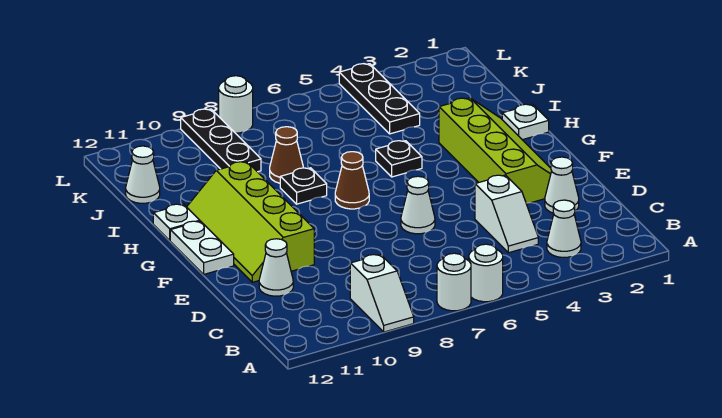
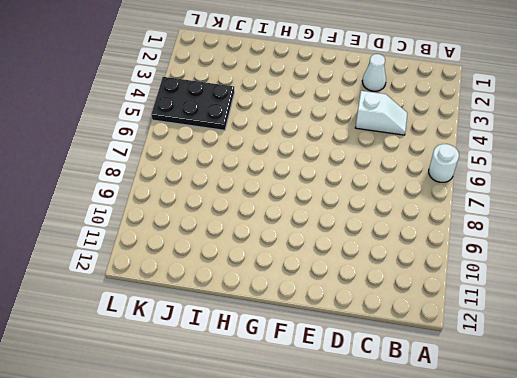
black 2x3 plate [151,77,234,130] -> black 1x3 plate [339,64,420,134]
none -> white 1x1 round brick [437,253,471,311]
none -> white 1x2 slope [350,255,414,332]
none -> white 1x1 cone [547,200,581,257]

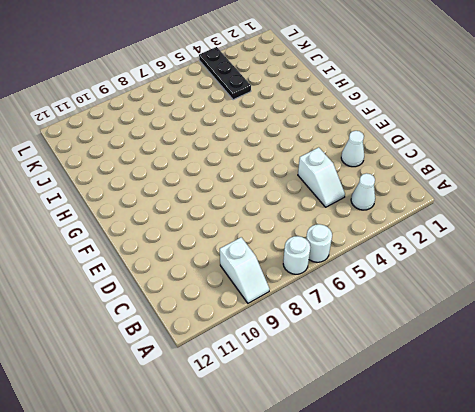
none -> white 1x1 cone [259,239,293,296]
none -> lime 2x4 slope [439,98,552,203]
none -> white 1x1 cone [401,176,435,234]

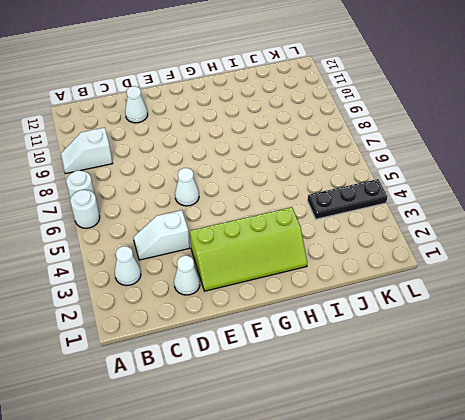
none -> lime 2x4 slope [187,162,314,282]
none -> white 1x2 plate [170,221,234,274]
none -> brown 1x1 cone [335,152,369,209]

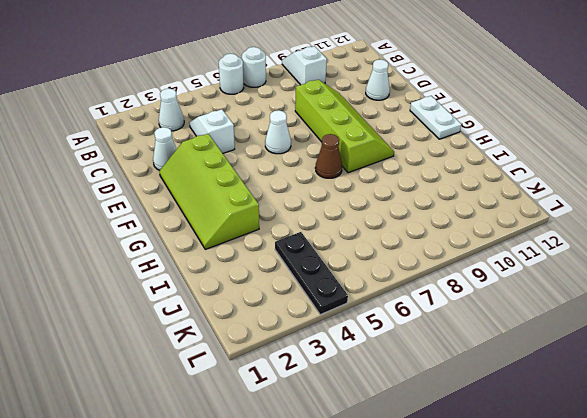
lime 2x4 slope [295,80,394,173] -> lime 2x4 slope moved to [187,162,314,282]
none -> white 1x1 plate [502,104,549,140]
none -> black 1x1 plate [376,141,422,177]
none -> black 1x1 plate [280,168,327,204]

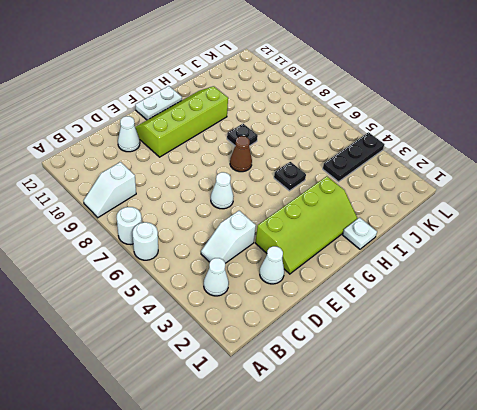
none -> white 1x1 plate [153,204,200,240]
none -> brown 1x1 cone [270,127,303,183]
none -> black 1x3 plate [181,109,261,172]

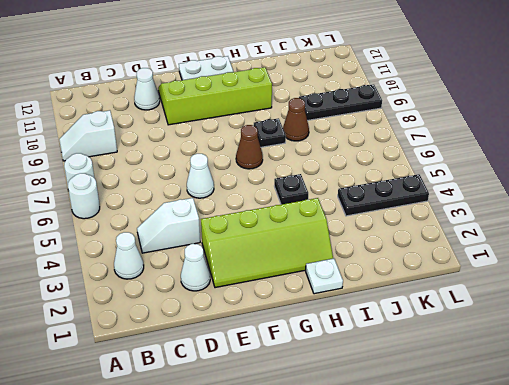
none -> white 1x1 plate [153,204,200,240]
none -> white 1x1 cone [126,146,160,203]
none -> white 1x1 round brick [219,76,253,133]

